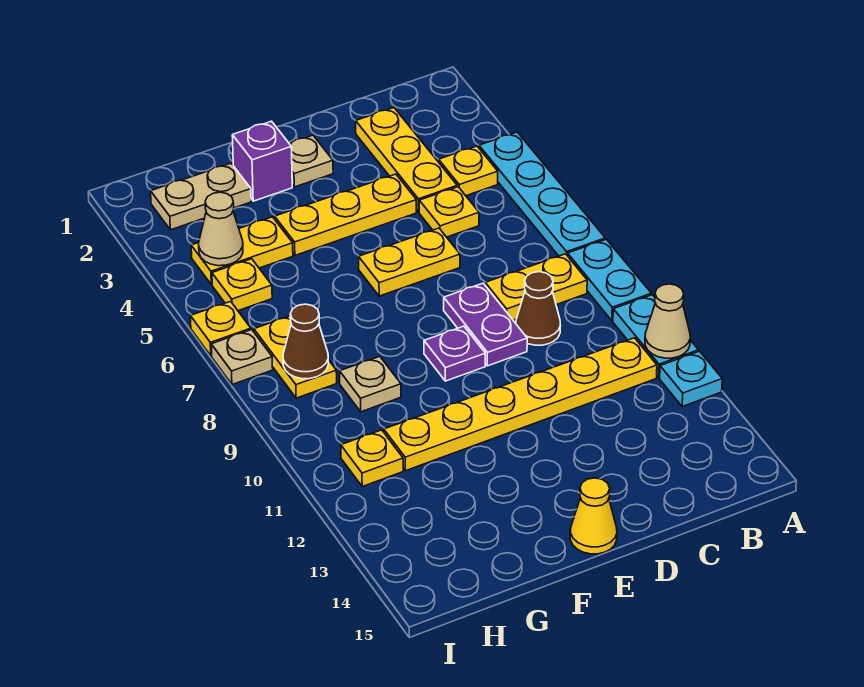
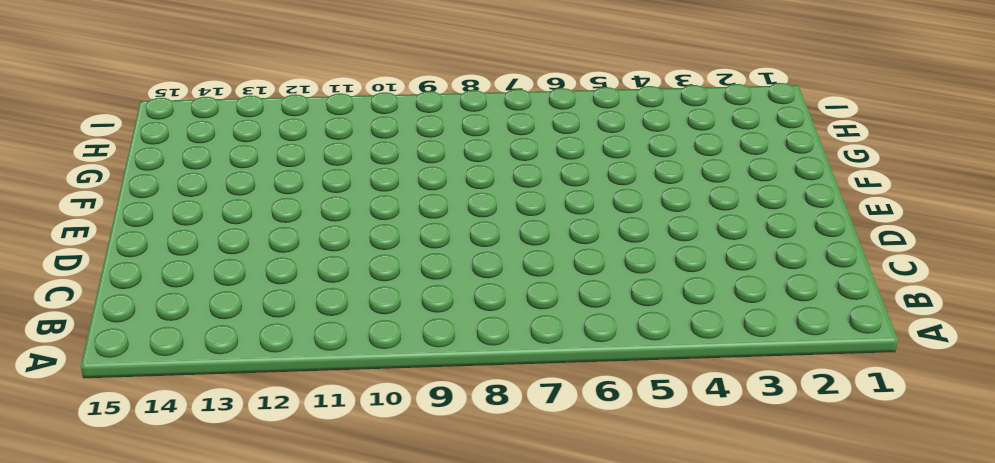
none -> cyan 1x4 plate [479,132,605,256]
none -> cyan 1x2 plate [568,239,651,321]
none -> cyan 1x2 plate [613,295,698,377]

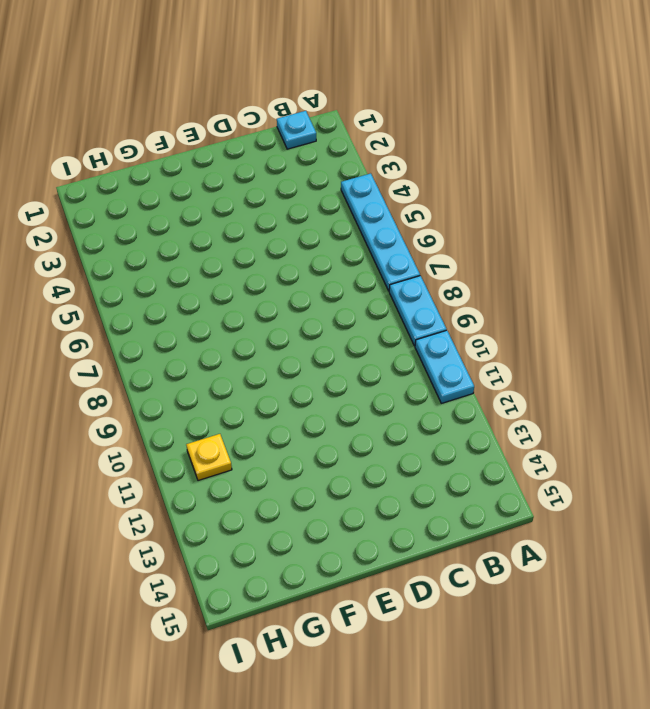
cyan 1x1 plate [277,111,316,149] -> cyan 1x1 plate moved to [660,351,722,406]
none -> yellow 1x1 plate [439,146,498,196]
none -> yellow 1x2 plate [485,254,587,320]
none -> yellow 1x6 plate [384,338,657,471]

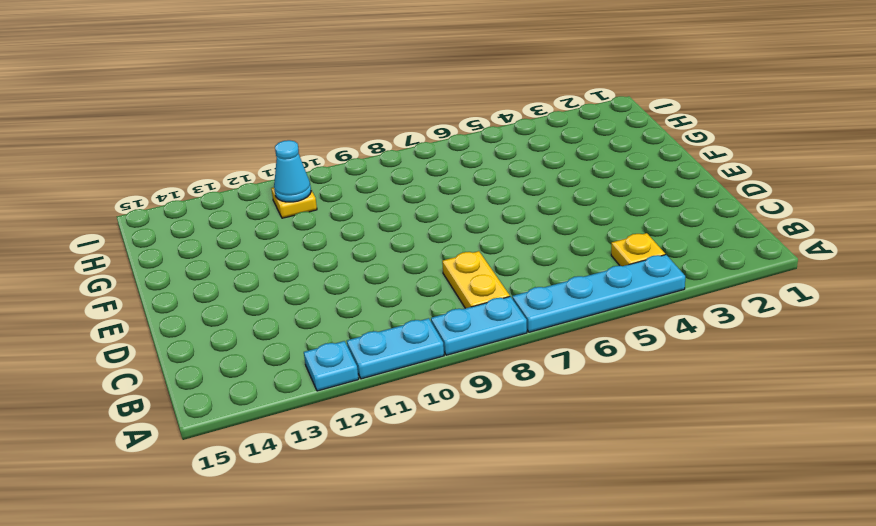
cyan 1x1 cone [274,140,311,202] -> none
none -> yellow 1x6 plate [384,338,657,471]
none -> yellow 1x3 plate [356,108,457,212]
none -> yellow 1x1 plate [419,187,479,237]

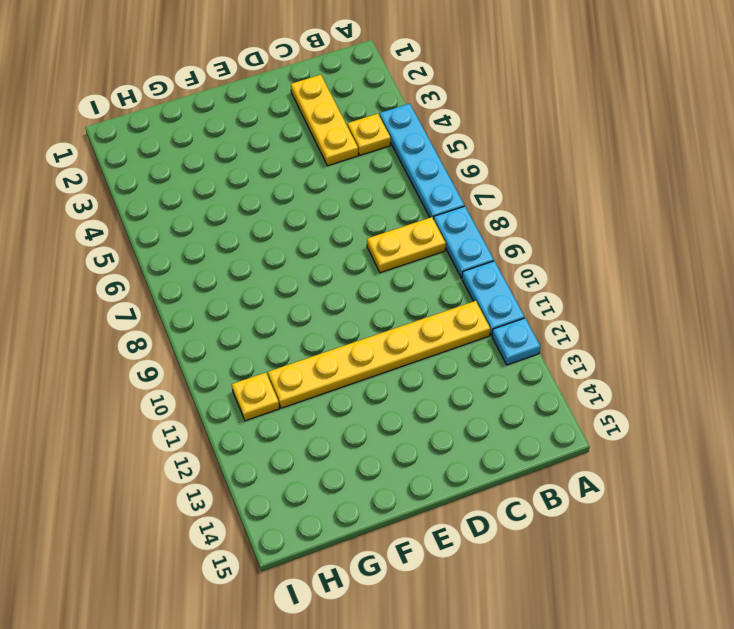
none -> yellow 1x1 plate [419,187,479,237]
none -> brown 1x1 cone [516,272,560,345]
none -> yellow 1x3 plate [275,174,416,255]

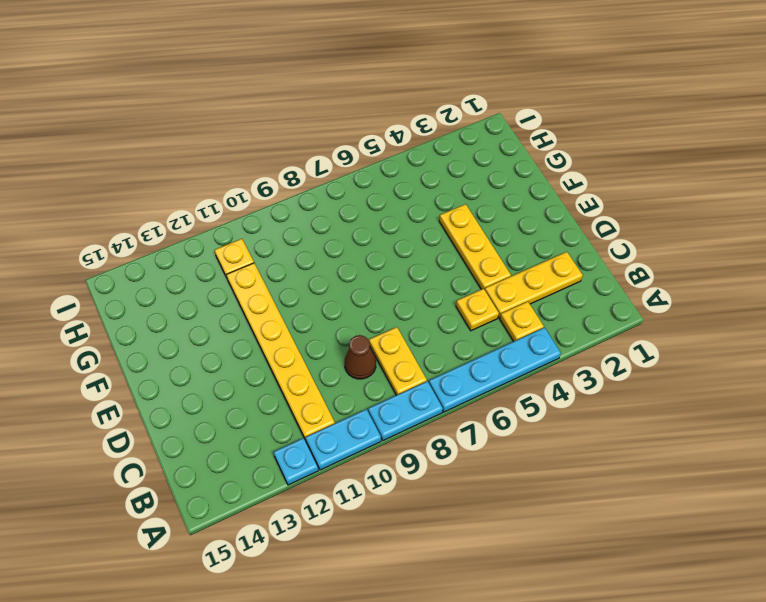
none -> yellow 1x2 plate [359,228,460,296]
none -> purple 1x2 plate [444,283,527,366]
none -> tan 1x1 plate [289,135,333,187]

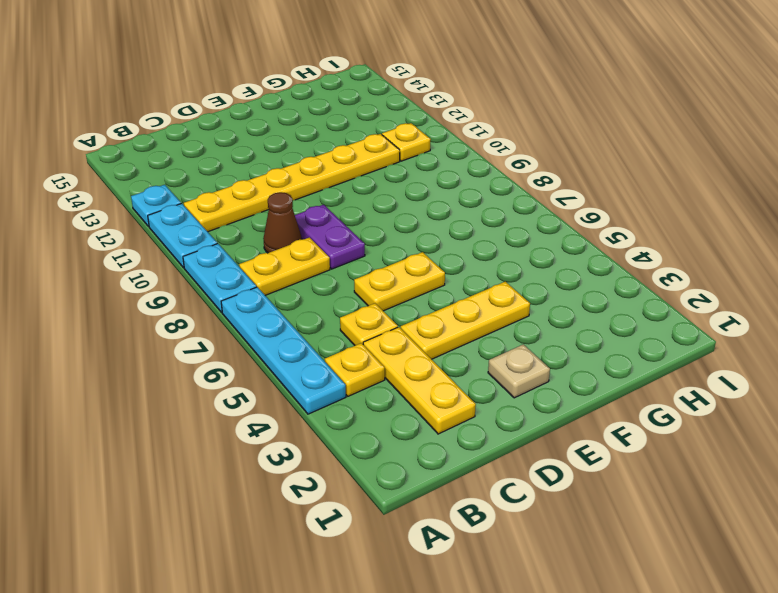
none -> purple 1x1 plate [424,326,485,381]
none -> yellow 1x1 cone [570,478,617,554]
none -> purple 1x1 brick [232,121,292,201]

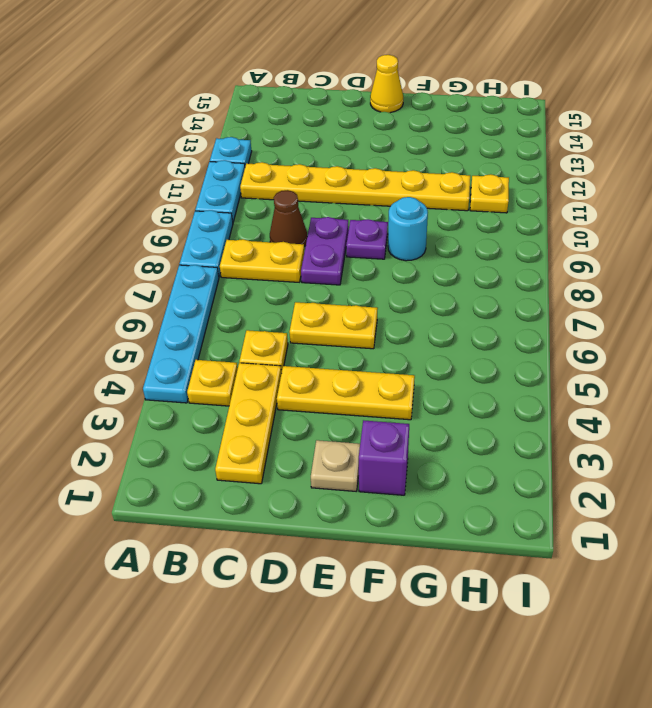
cyan 1x1 round brick [388,197,428,261] -> none
none -> tan 1x2 plate [151,163,251,230]
none -> yellow 1x2 plate [191,217,293,285]
none -> tan 1x1 plate [340,356,401,412]

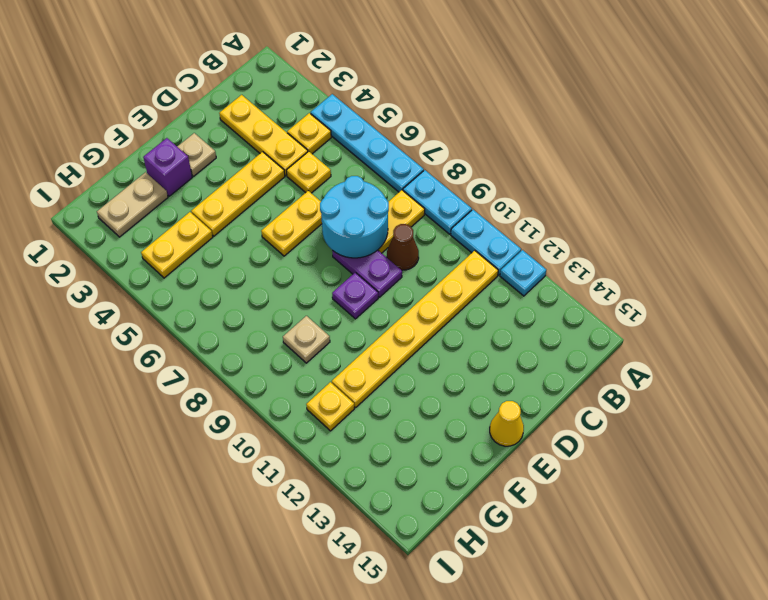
cyan 2x2 round brick [320,176,389,258] -> none
none -> yellow 1x1 plate [212,259,272,311]
none -> yellow 1x2 plate [254,316,337,398]
none -> yellow 1x1 plate [190,301,251,356]

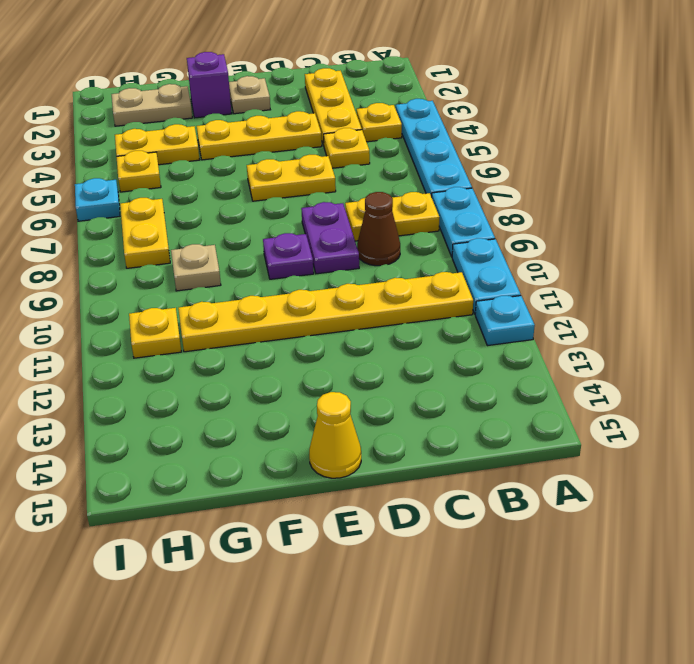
cyan 1x1 plate [75,178,120,221] -> yellow 1x1 plate [190,301,251,356]
none -> tan 1x1 plate [211,330,273,385]
none -> tan 1x1 cone [645,284,690,358]
none -> tan 1x1 cone [199,192,243,266]

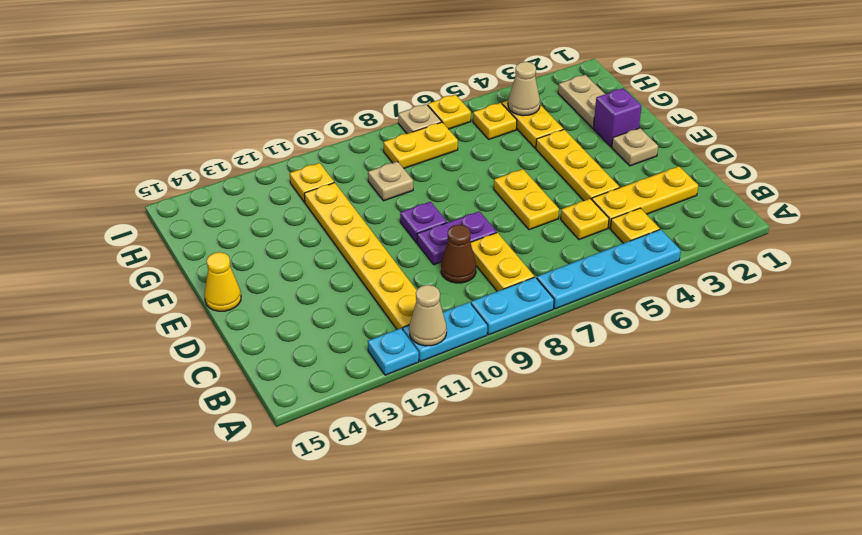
none -> brown 1x1 cone [283,304,328,379]

